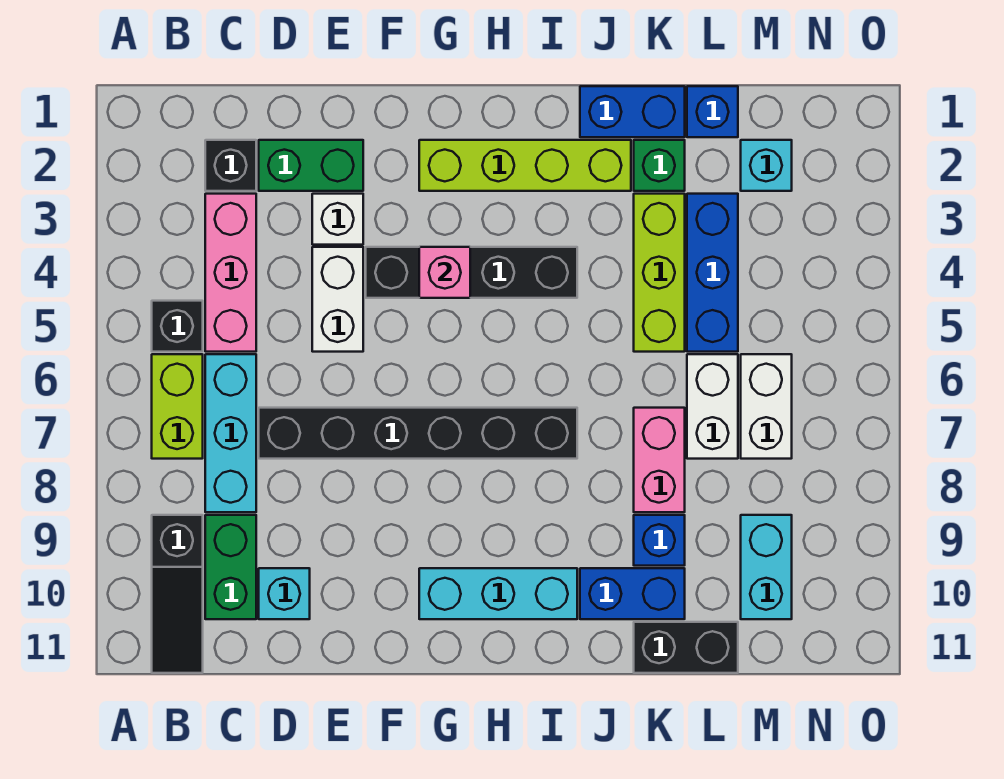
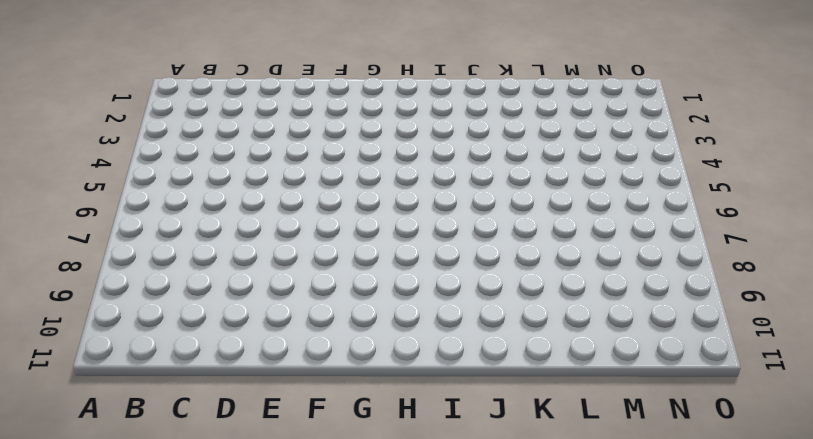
none -> black 1x1 brick [152,301,203,352]
none -> lime 1x2 brick [152,354,203,459]
none -> black 1x3 slope [152,515,203,673]

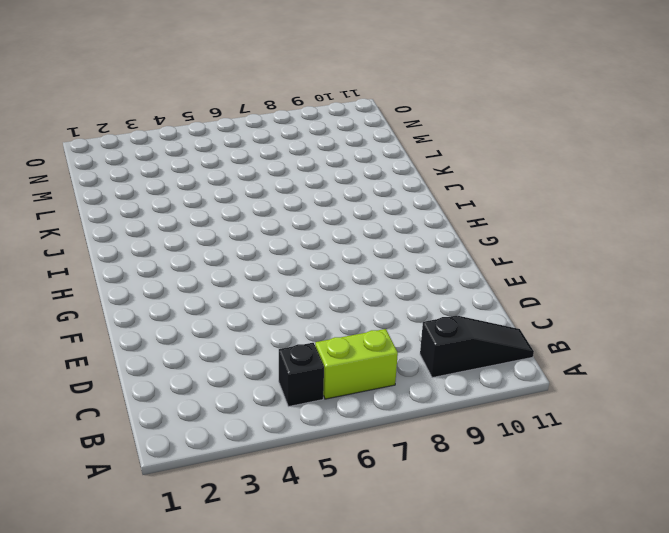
none -> black 1x1 brick [205,140,256,191]
none -> pink 1x3 brick [205,194,256,352]
none -> cyan 1x3 brick [205,354,256,512]

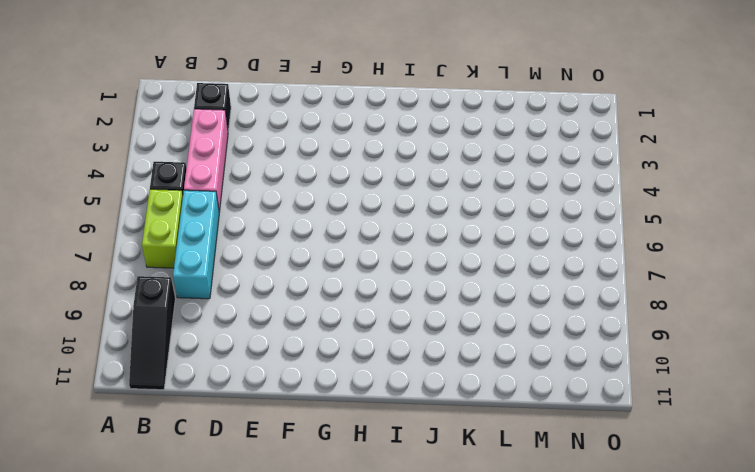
none -> green 1x2 brick [205,515,256,619]
none -> green 1x2 brick [259,140,363,191]
none -> black 1x6 brick [259,408,577,459]

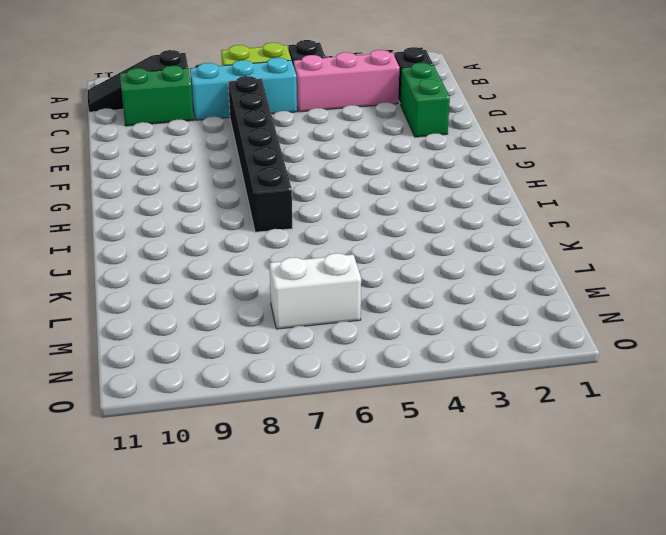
none -> cyan 1x1 brick [259,568,310,619]
none -> white 1x1 brick [312,194,363,245]
none -> white 1x2 brick [312,247,363,352]

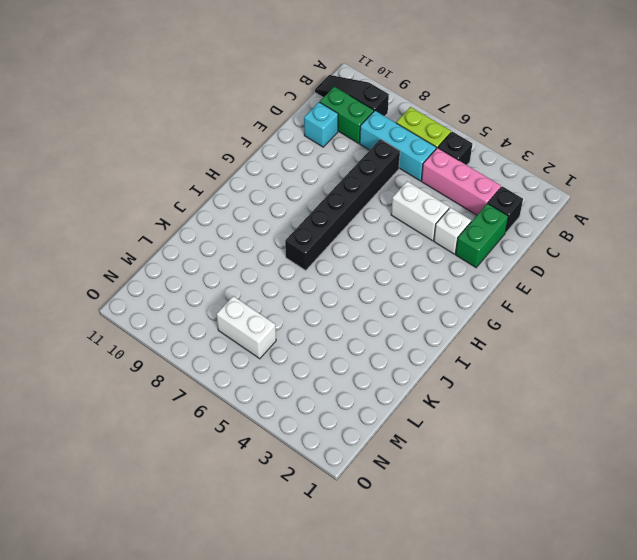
none -> black 1x4 brick [366,247,577,298]
none -> lime 1x4 brick [419,140,631,191]
none -> cyan 1x3 brick [419,568,577,619]

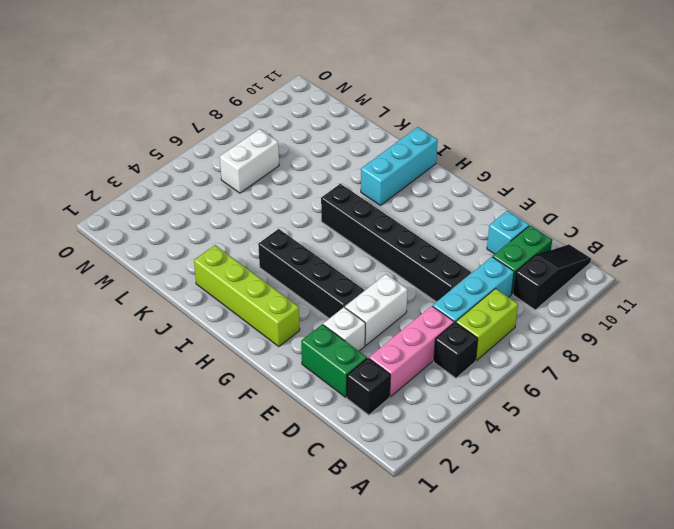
cyan 1x3 brick [361,127,438,205] -> cyan 1x3 brick turned to [419,568,577,619]
none -> blue 1x2 brick [580,86,685,137]
none -> blue 1x2 brick [580,568,685,619]
none -> green 1x1 brick [634,140,685,191]

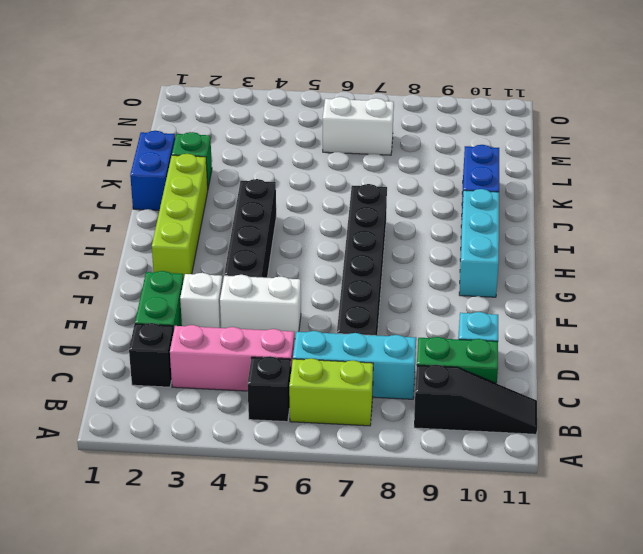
none -> lime 1x3 brick [634,194,685,352]
none -> pink 1x2 brick [634,408,685,512]
none -> blue 1x1 brick [634,515,685,566]

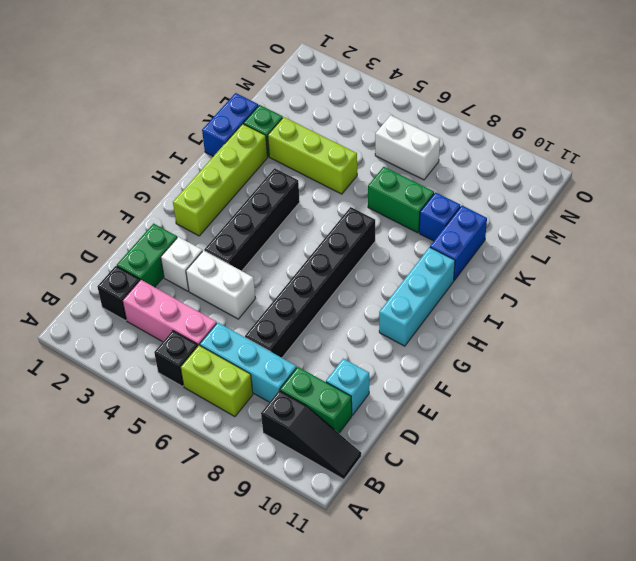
green 1x2 brick [368,167,434,233] -> pink 1x2 brick [634,408,685,512]
none -> black 1x2 brick [634,622,738,673]
none -> blue 1x1 brick [687,86,738,137]
none -> blue 1x3 brick [687,194,738,352]

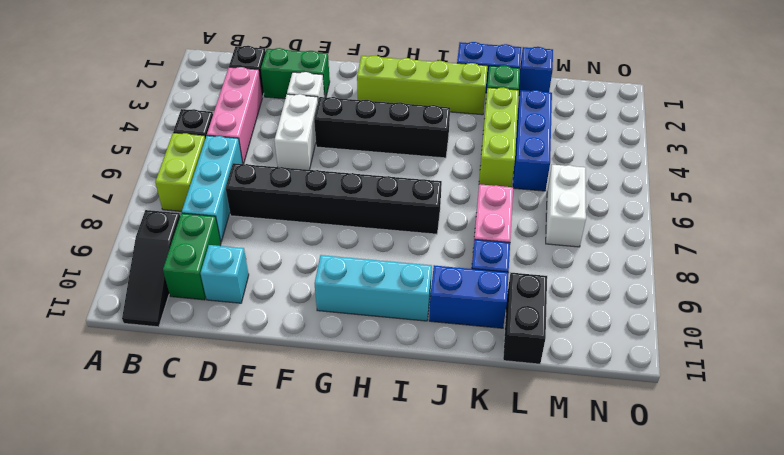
black 1x2 brick [503,273,547,364] -> black 1x2 brick turned to [634,622,738,673]
none -> white 1x2 brick [687,354,738,459]
none -> cyan 1x1 brick [741,140,792,191]
none -> cyan 1x2 brick [741,515,792,619]

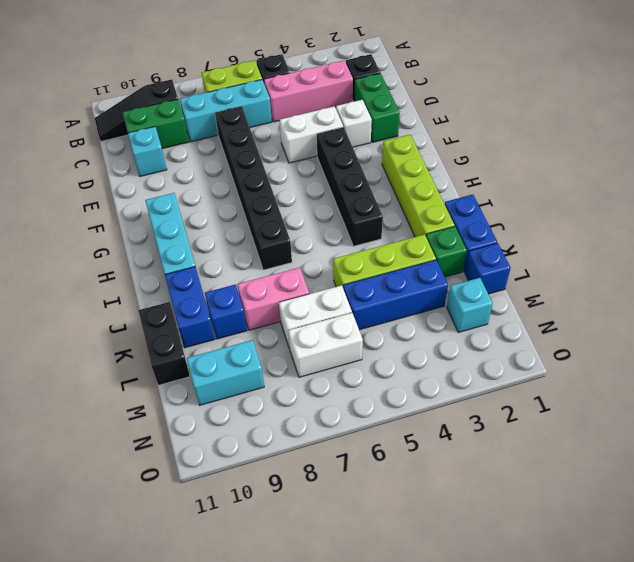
none -> pink 1x1 brick [419,247,470,298]

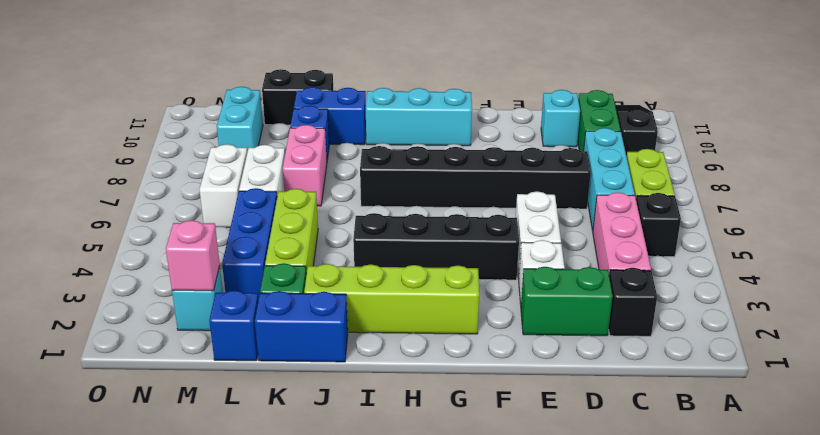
pink 1x1 brick [166,220,220,291] -> pink 1x1 brick moved to [419,247,470,298]

